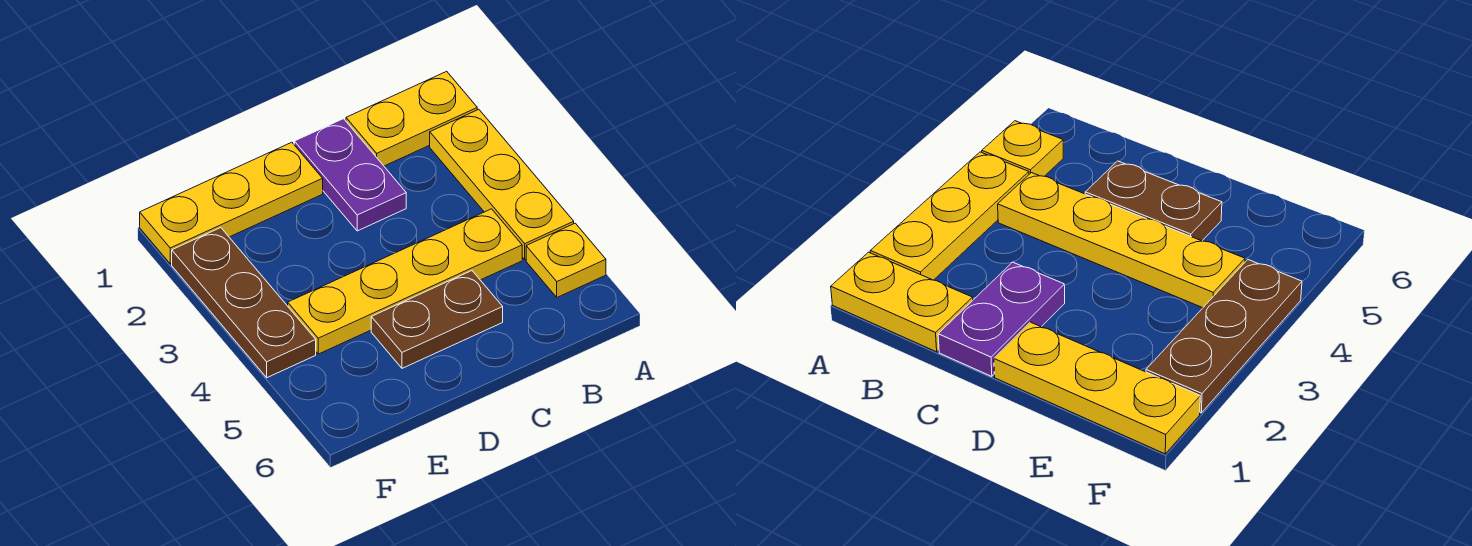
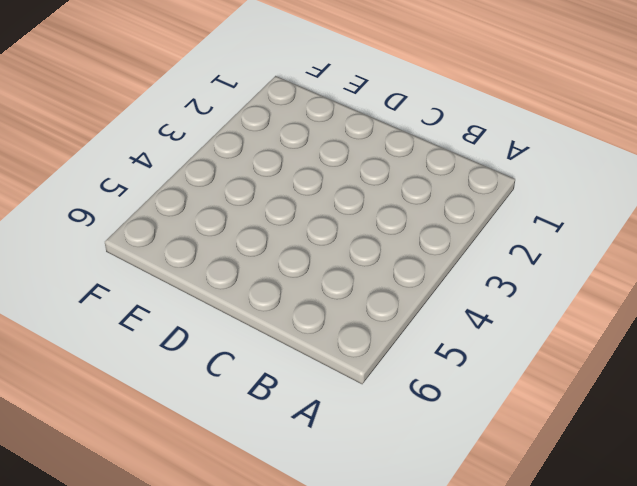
none -> yellow 1x2 plate [346,71,477,166]
none -> yellow 1x3 plate [430,109,574,259]

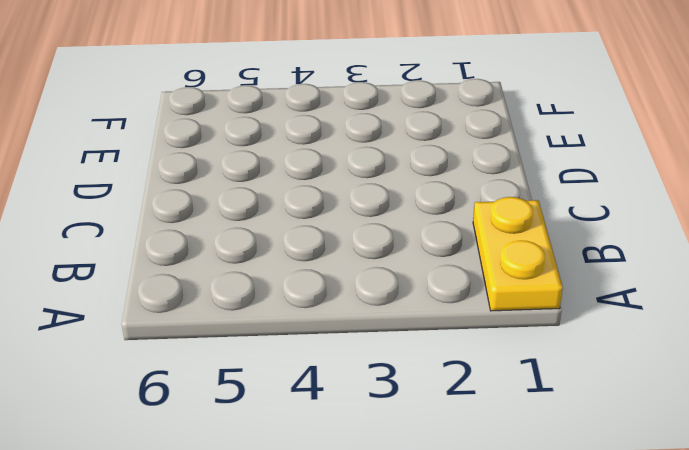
none -> yellow 1x3 plate [430,109,574,259]
none -> yellow 1x1 plate [526,223,606,297]

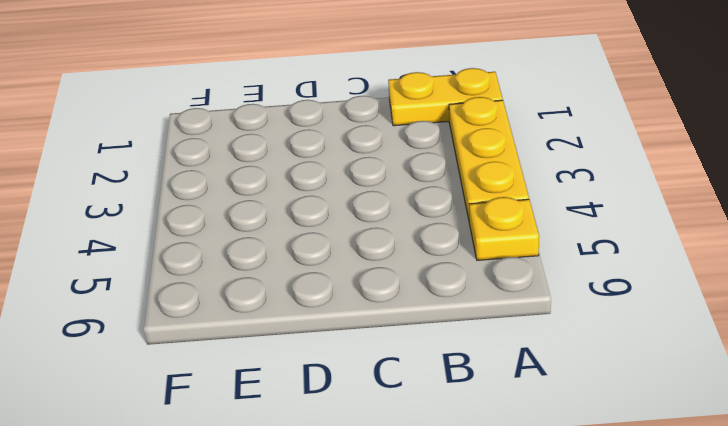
none -> yellow 1x4 plate [288,209,522,354]
none -> purple 1x2 plate [294,119,406,231]

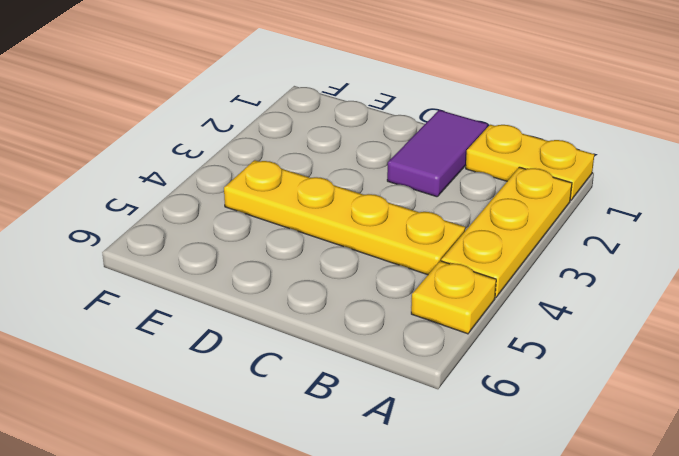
purple 1x2 tile [387,110,488,197] -> purple 1x2 plate [294,119,406,231]
none -> brown 1x2 plate [371,271,503,368]
none -> yellow 1x3 plate [140,142,323,264]

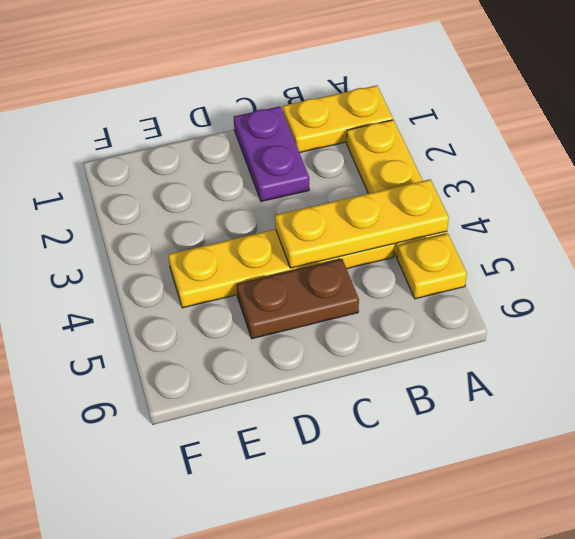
yellow 1x3 plate [275,179,449,268] -> yellow 1x3 plate moved to [140,142,323,264]
none -> brown 1x3 plate [172,228,316,378]

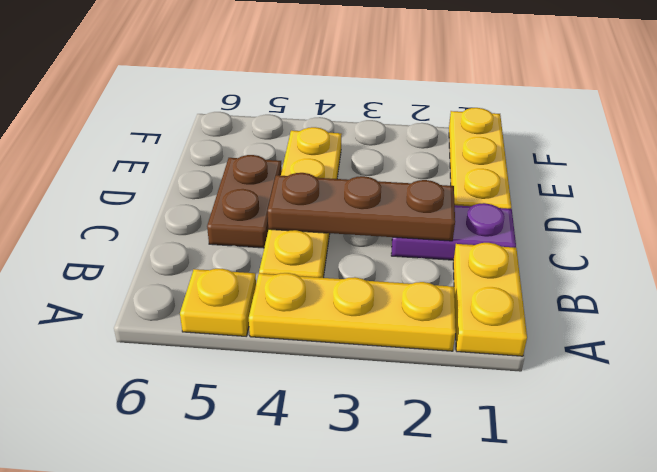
brown 1x3 plate [268,173,455,241] -> brown 1x3 plate moved to [172,228,316,378]

